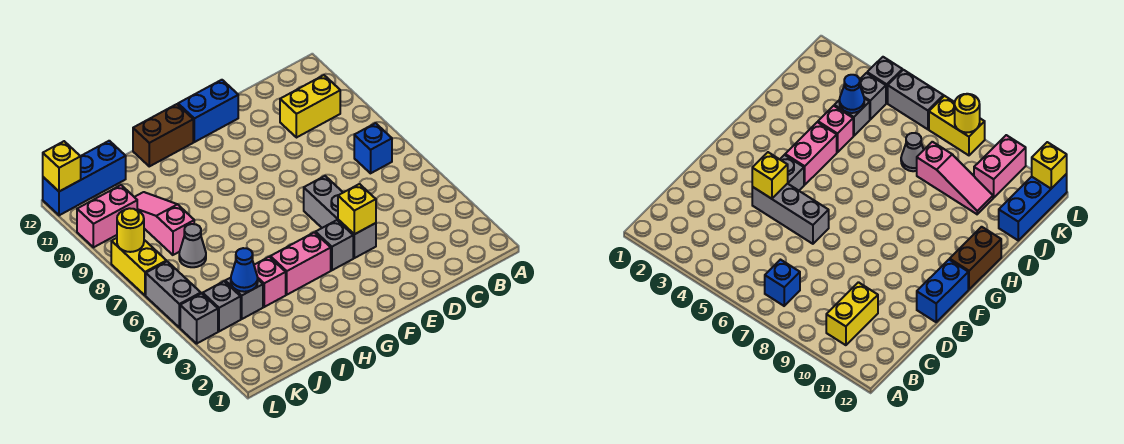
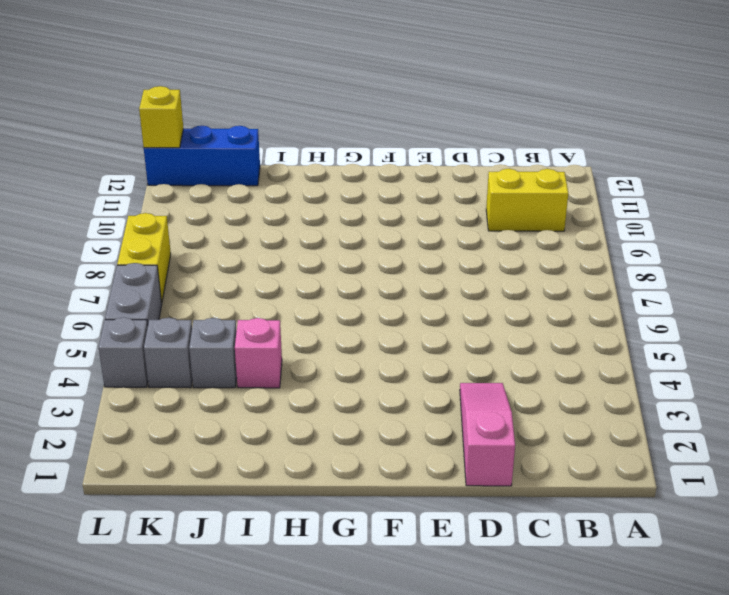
pink 1x3 slope [460,383,515,486] -> pink 1x3 slope moved to [135,192,194,255]
none -> blue 1x1 brick [354,123,392,173]
none -> grey 1x3 brick [304,176,376,258]
none -> blue 1x2 brick [178,80,238,142]

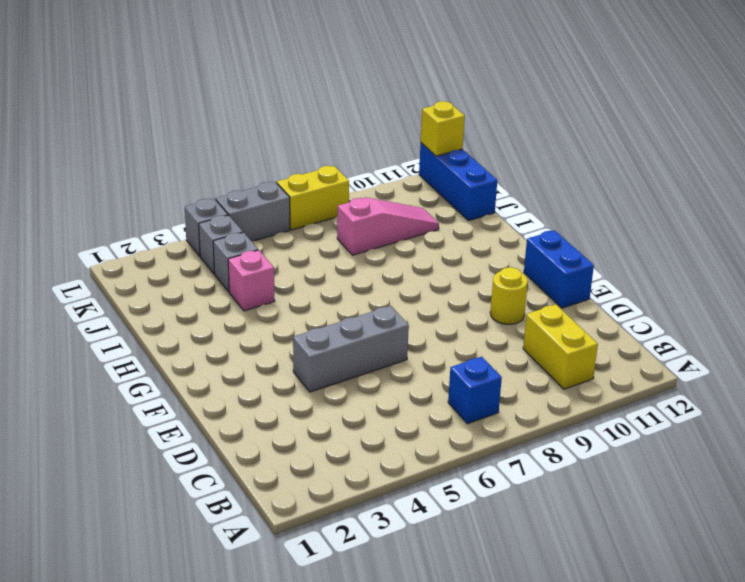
yellow 1x1 round brick [490,267,528,324] -> yellow 1x1 round brick moved to [117,208,144,252]
none -> grey 1x1 brick [316,220,353,270]
none -> pink 1x2 brick [270,232,331,295]
none -> brown 1x2 brick [133,104,193,166]

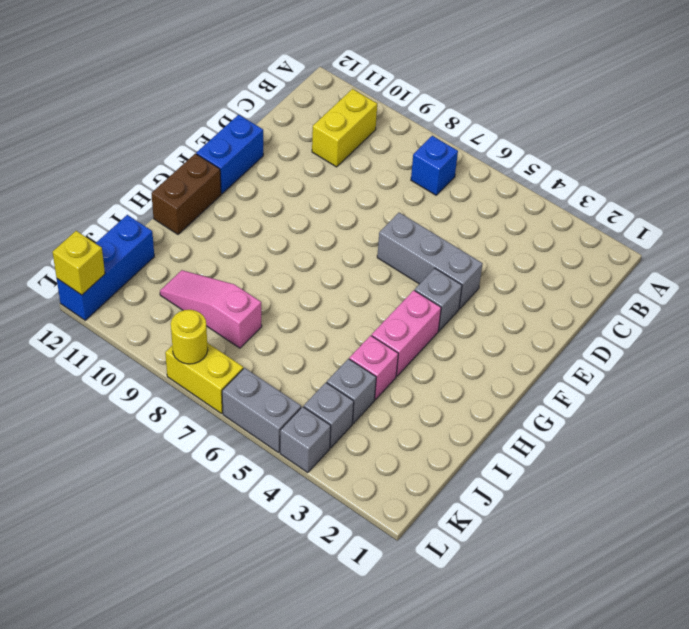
none -> grey 1x1 cone [179,224,206,267]
none -> pink 1x2 brick [77,185,137,247]
none -> yellow 1x1 brick [338,184,376,234]

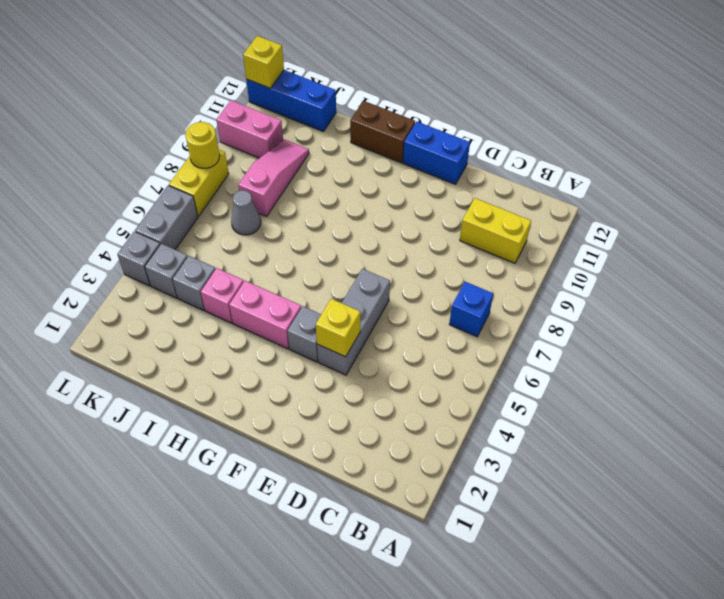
none -> blue 1x1 cone [231,248,258,292]

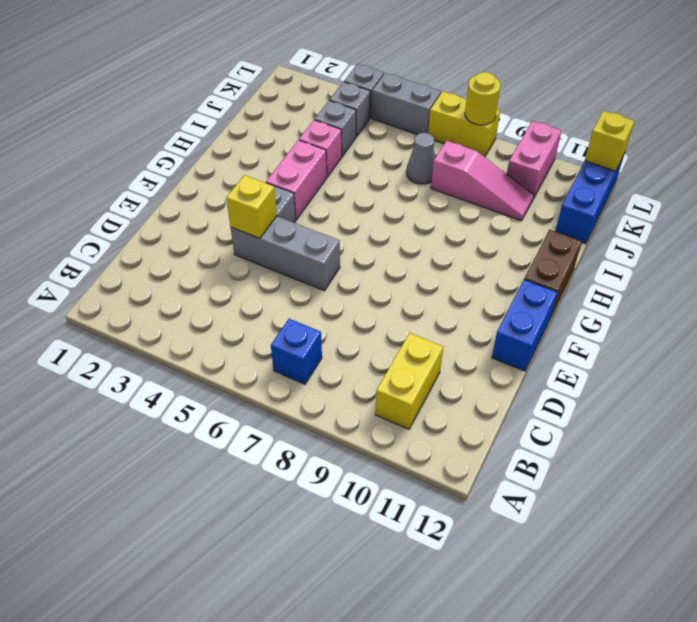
none -> blue 1x1 cone [231,248,258,292]

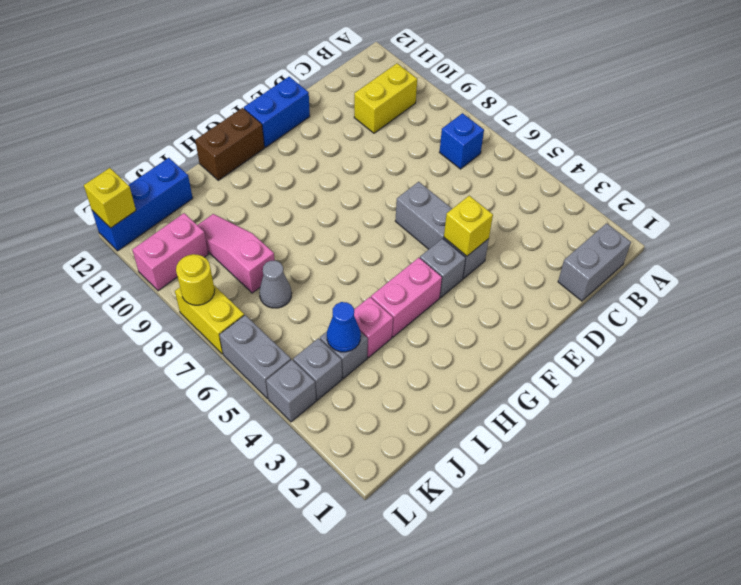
grey 1x2 brick [558,223,631,301] -> none

